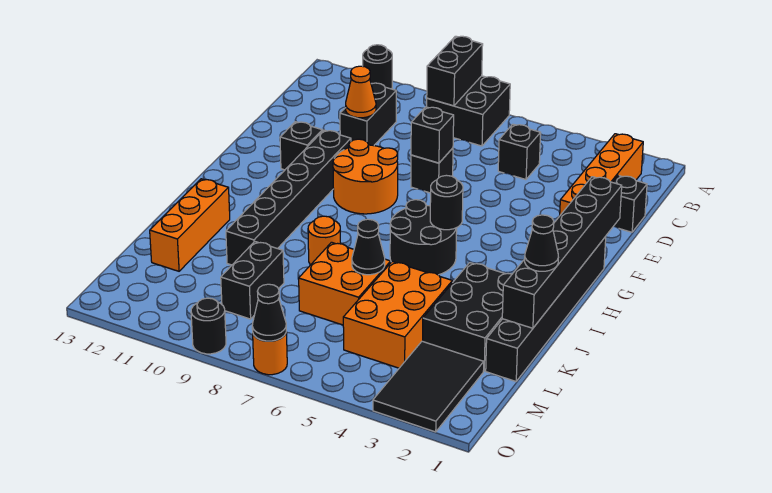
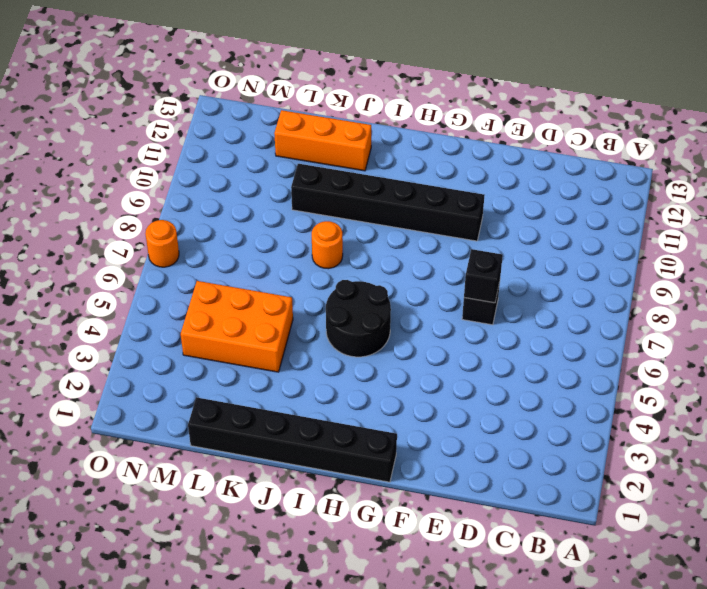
none -> black 2x2 brick [427,76,510,146]
none -> black 1x1 round brick [363,45,392,89]
none -> orange 1x4 brick [560,134,643,215]

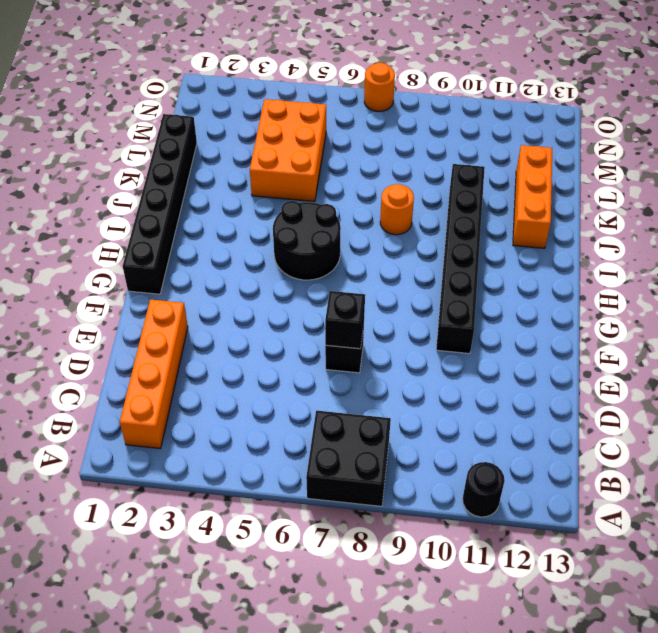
none -> black 1x1 brick [498,124,541,180]
none -> black 1x2 brick [340,83,396,146]
none -> black 1x1 brick [613,176,647,232]

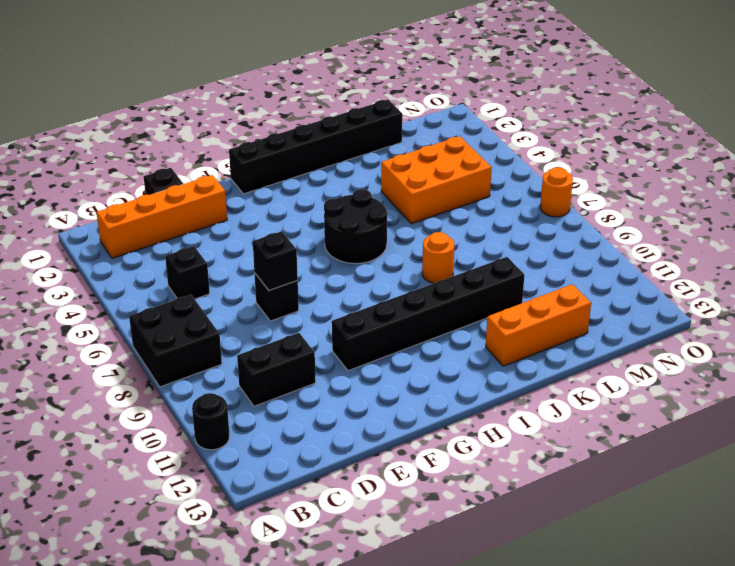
none -> orange 2x2 round brick [333,139,398,214]
none -> black 1x1 brick [280,122,322,170]
none -> black 2x3 brick [423,263,512,371]

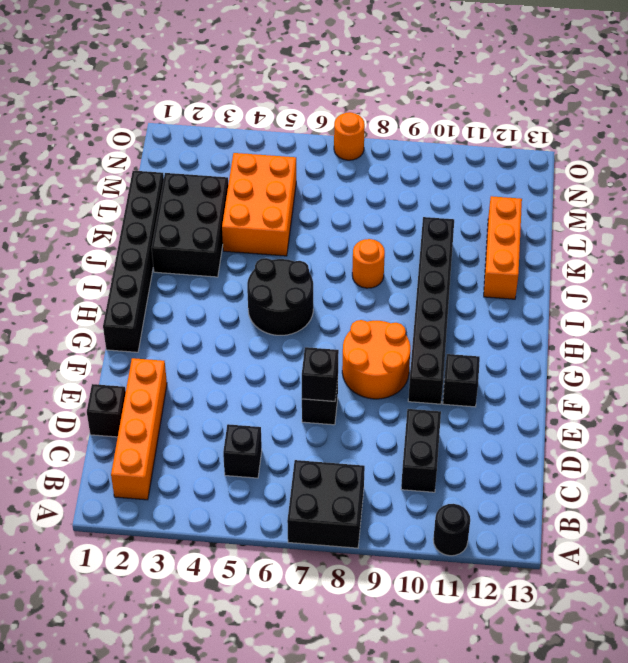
none -> orange 2x2 brick [299,242,391,325]
none -> black 1x2 brick [221,242,284,319]
none -> black 2x3 tile [373,341,484,432]

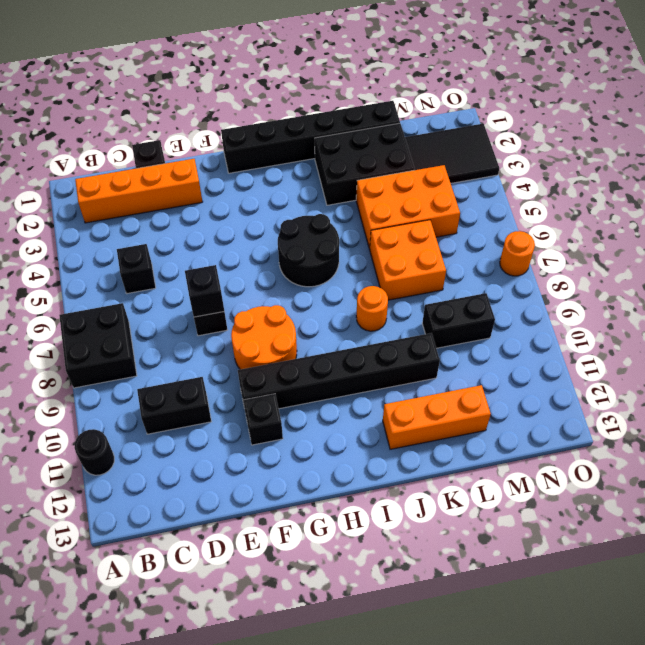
none -> black 1x1 round brick [191,298,226,354]
none -> black 1x2 brick [427,36,483,106]
none -> orange 1x1 cone [346,66,376,118]

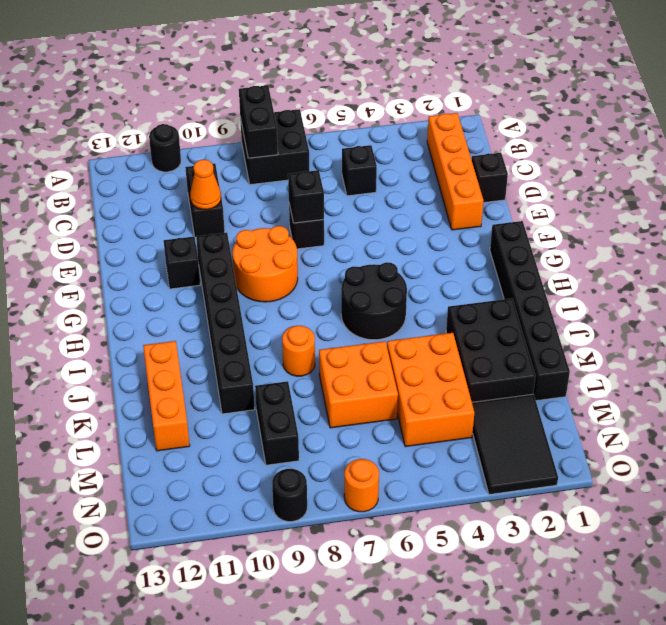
none -> black 1x6 brick [502,177,622,328]
none -> black 1x1 round brick [430,175,463,230]
none -> black 1x1 cone [352,219,385,275]

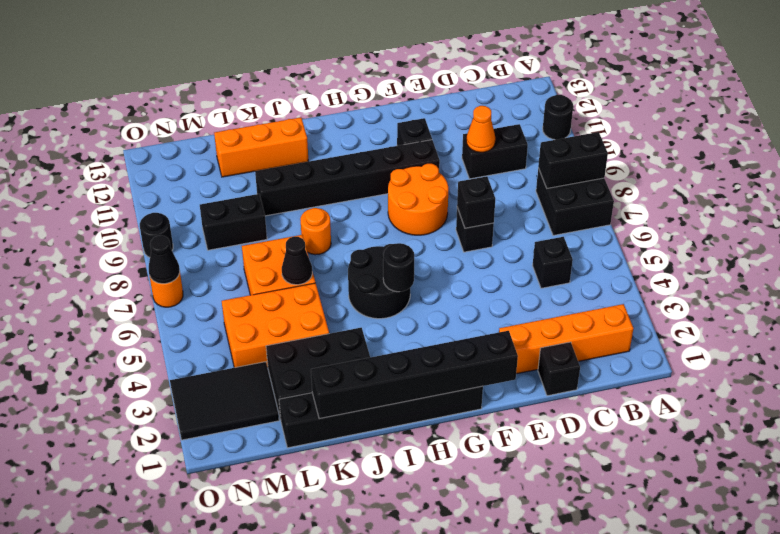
none -> black 1x1 cone [525,215,558,271]

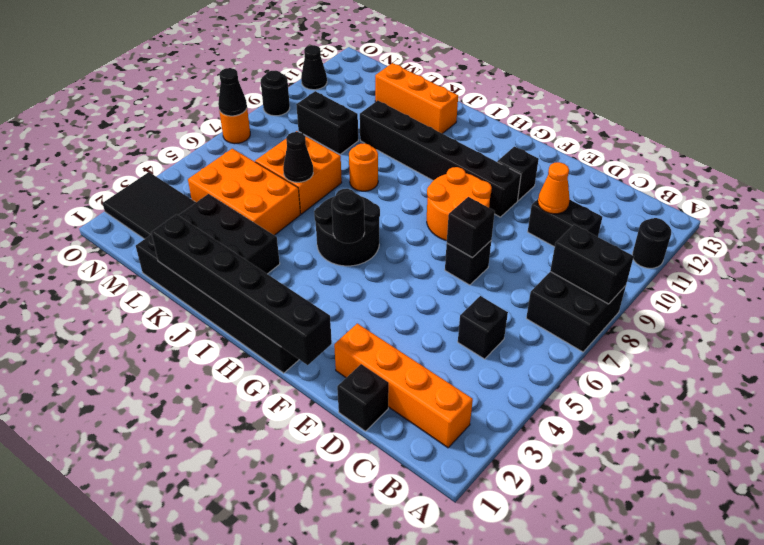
black 1x1 cone [301,45,327,90] -> black 1x1 cone moved to [525,215,558,271]

